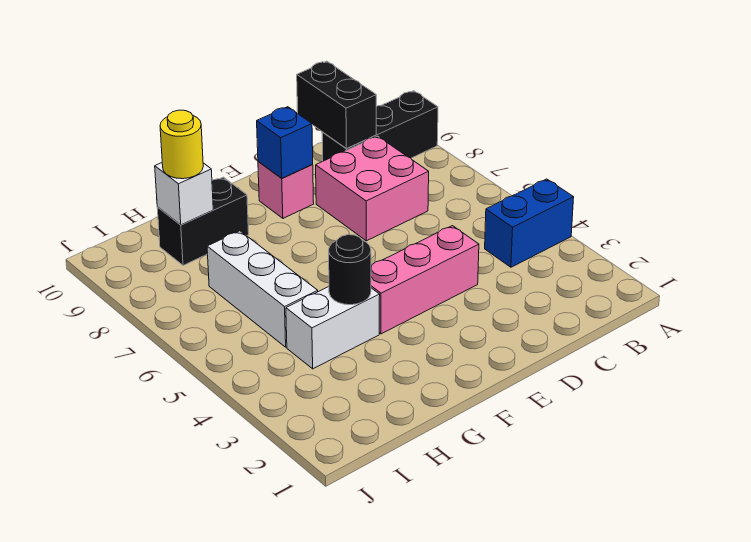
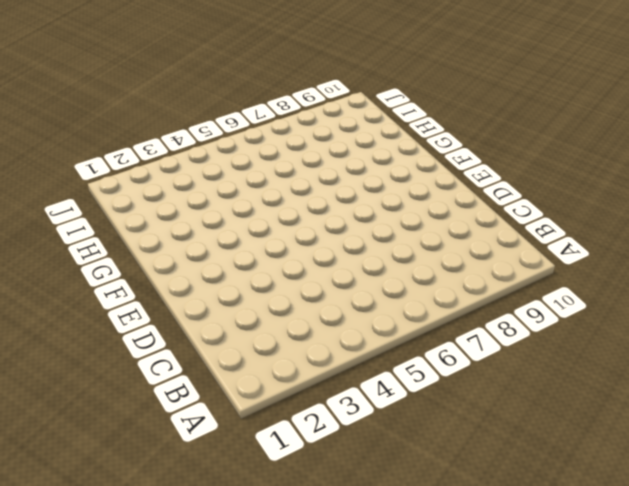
none -> blue 1x2 brick [485,179,574,267]
none -> black 1x3 brick [322,91,438,161]
none -> pink 2x2 brick [316,136,429,241]

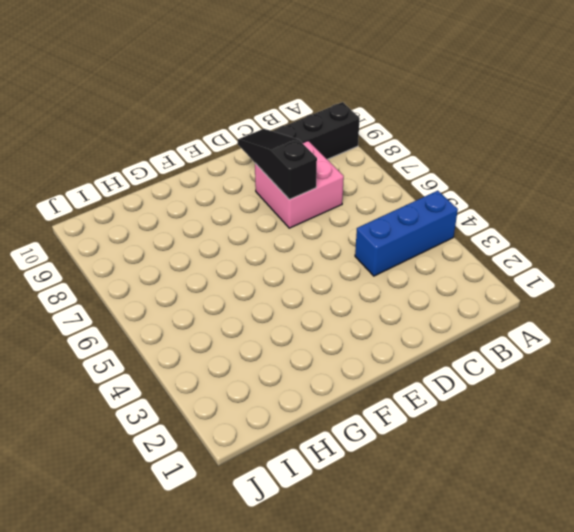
blue 1x3 brick [355,191,458,276] -> blue 1x2 brick [485,179,574,267]
black 1x3 slope [238,129,317,199] -> none
none -> pink 1x3 brick [371,226,479,334]
none -> pink 1x1 brick [258,162,314,218]
none -> white 1x2 brick [286,287,380,369]

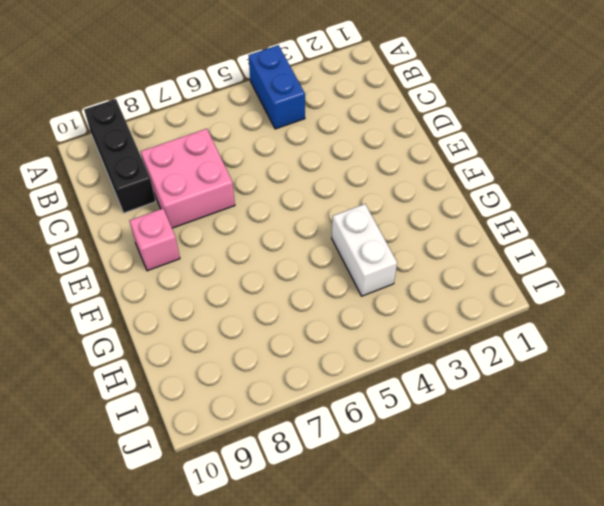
none -> pink 1x3 brick [371,226,479,334]
none -> black 1x2 brick [157,177,249,265]
none -> white 1x3 brick [207,231,318,347]

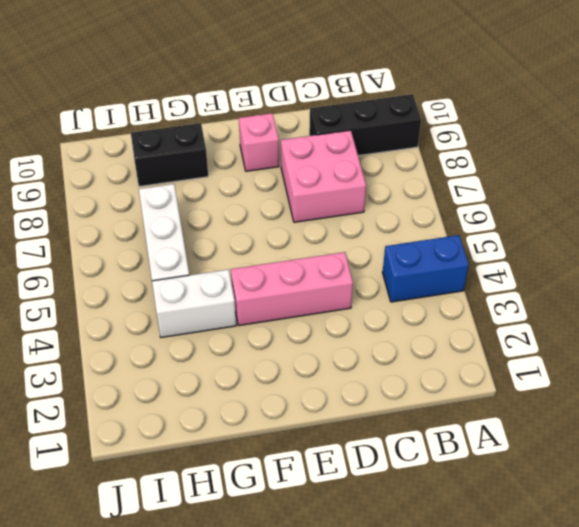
none -> black 1x2 brick [297,61,376,149]
none -> blue 1x1 brick [257,107,313,178]
none -> black 1x1 round brick [329,235,371,305]

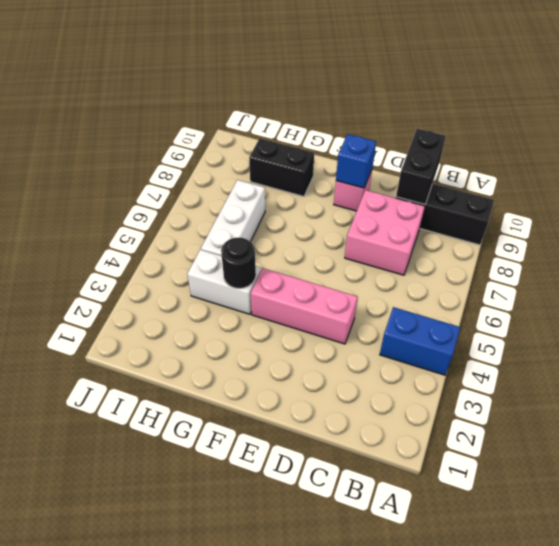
none -> white 1x1 brick [155,163,213,225]
none -> yellow 1x1 round brick [160,110,203,179]

